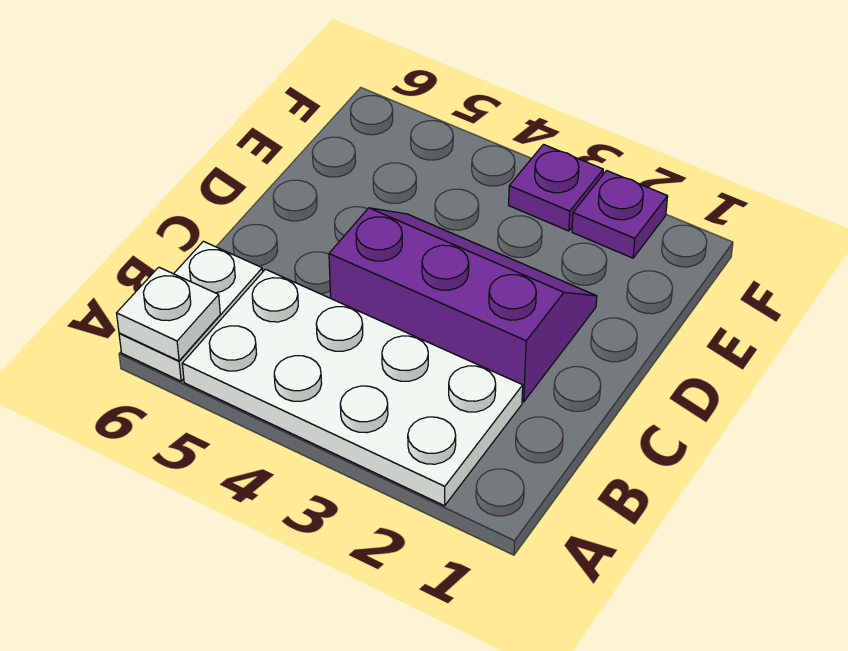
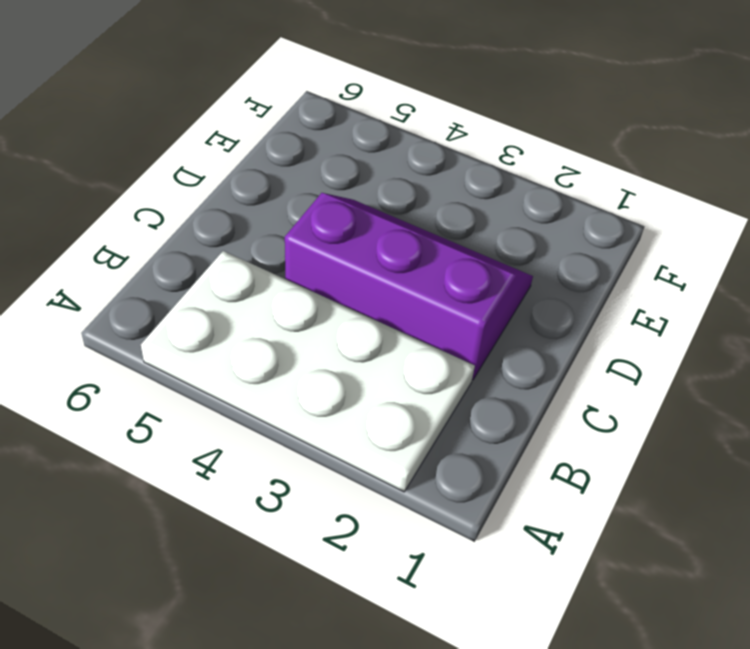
none -> white 1x2 plate [119,241,263,381]
none -> purple 1x1 plate [572,171,668,258]

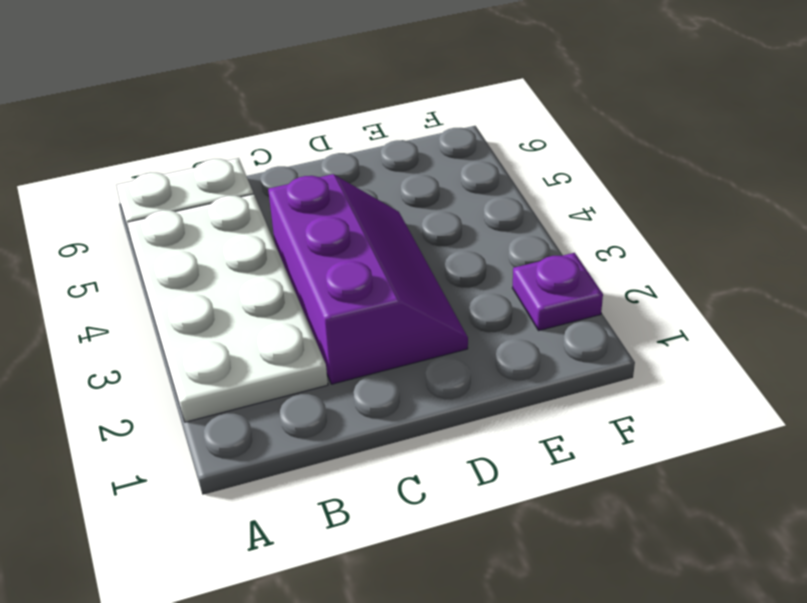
none -> purple 1x1 plate [509,145,603,231]
none -> white 1x1 plate [117,267,220,361]

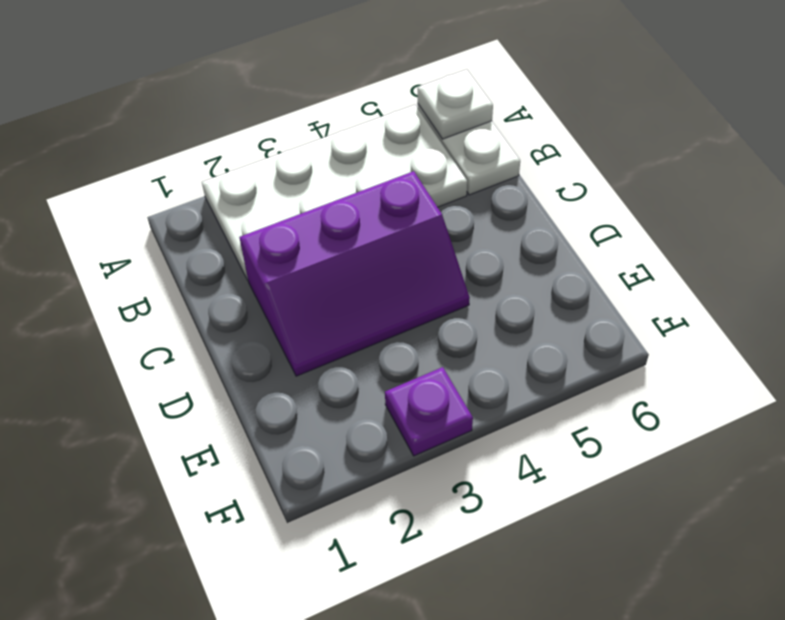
none -> purple 1x1 plate [572,171,668,258]

